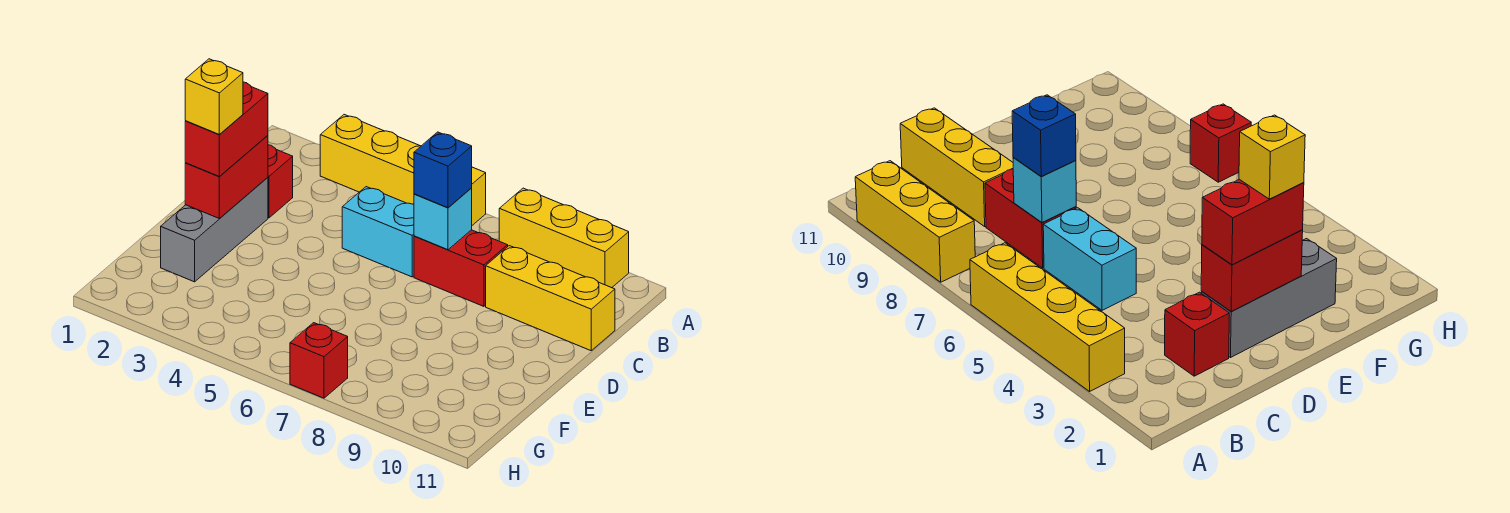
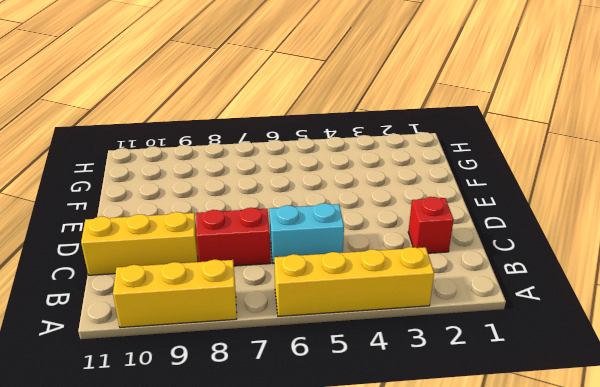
none -> grey 1x3 brick [161,177,268,282]
none -> red 1x1 brick [290,323,348,398]
none -> cyan 1x1 brick [414,188,472,250]

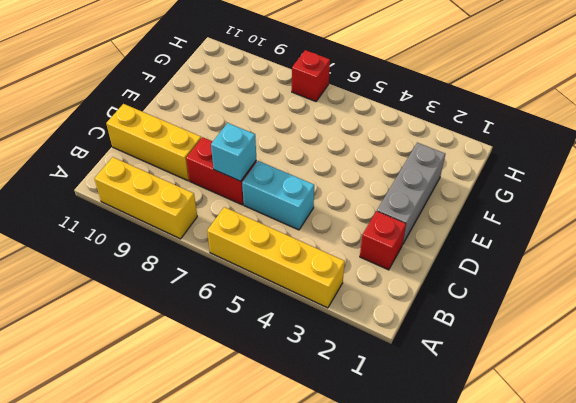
none -> red 1x2 brick [185,135,268,219]
none -> blue 1x1 brick [414,132,472,208]
none -> red 1x2 brick [185,82,268,177]

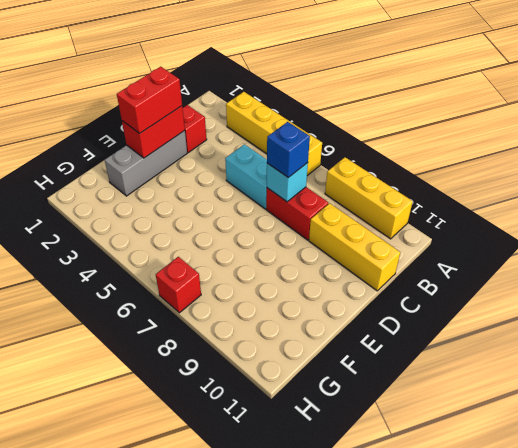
none -> yellow 1x1 brick [185,59,243,135]

